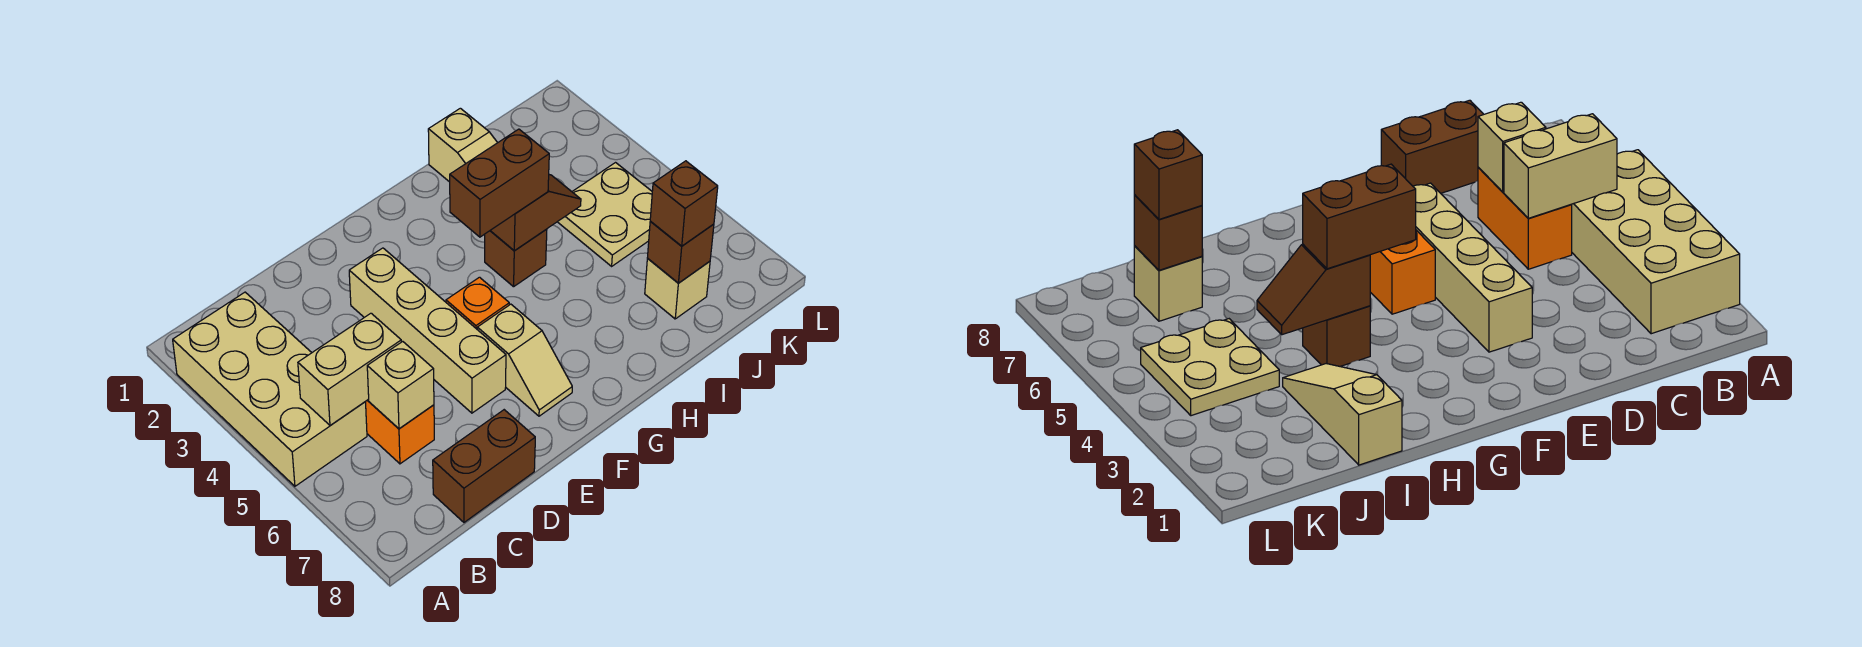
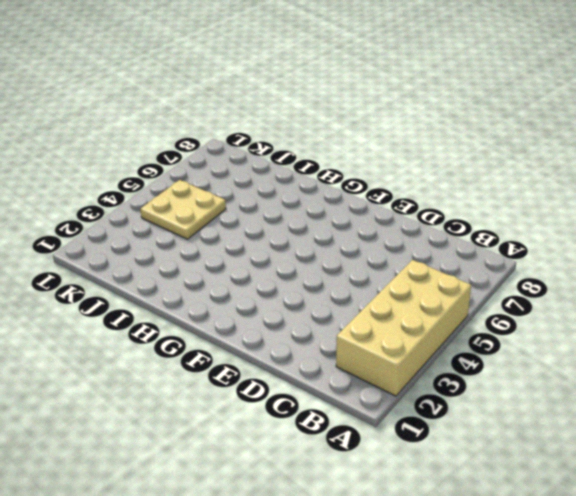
none -> orange 1x2 brick [365,399,434,464]
none -> brown 1x2 brick [433,410,535,522]
none -> tan 1x4 brick [349,248,506,413]

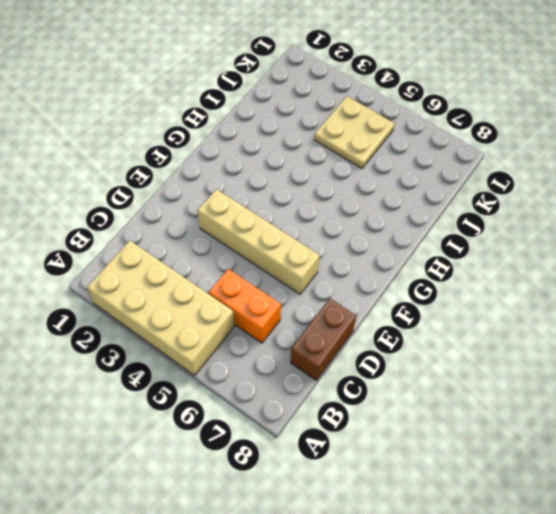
none -> orange 1x1 brick [446,277,509,329]
none -> tan 1x2 slope [477,304,572,416]
none -> brown 1x1 brick [485,229,547,287]

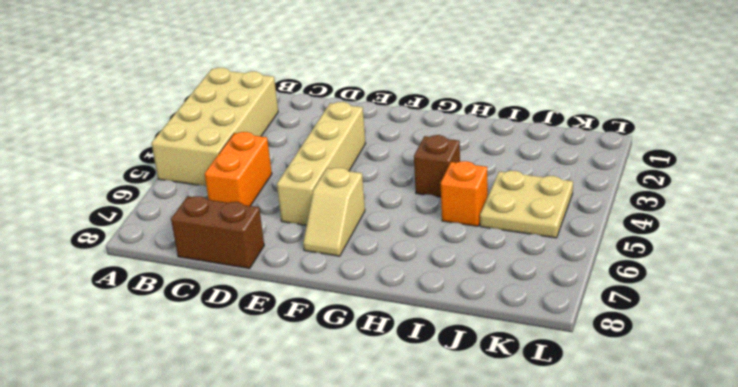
orange 1x1 brick [441,161,488,226] -> orange 1x1 brick moved to [446,277,509,329]
none -> tan 1x3 slope [428,108,497,182]
none -> tan 1x1 brick [645,259,710,319]
none -> tan 1x2 brick [298,313,401,425]

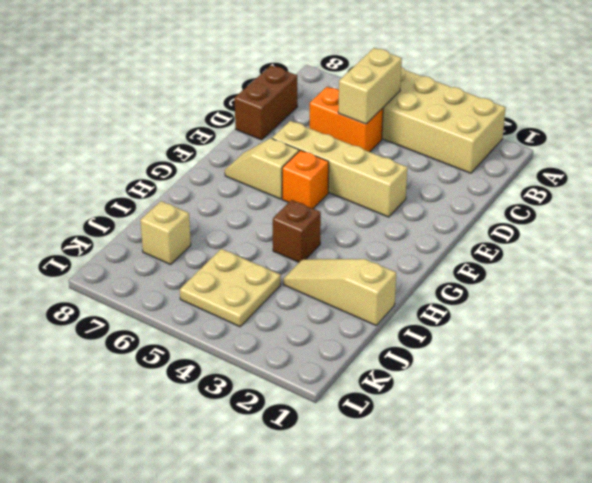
none -> tan 1x1 brick [367,341,434,429]
none -> brown 1x2 slope [490,175,581,251]
none -> brown 1x1 brick [647,221,714,283]

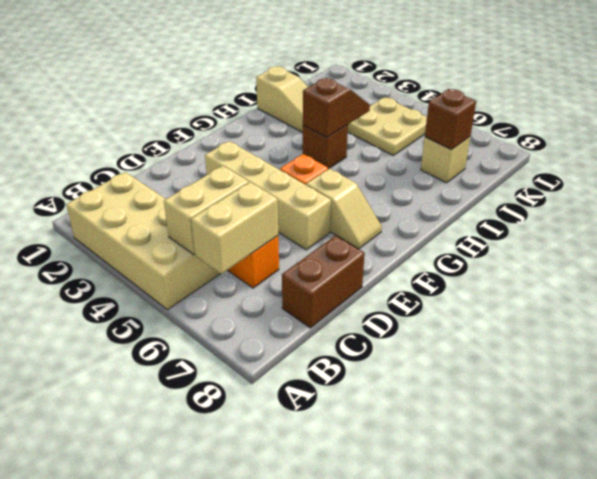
tan 1x2 brick [191,182,278,274] -> tan 1x1 brick [367,341,434,429]
none -> brown 1x2 brick [450,129,549,237]
none -> brown 1x1 brick [650,161,718,246]

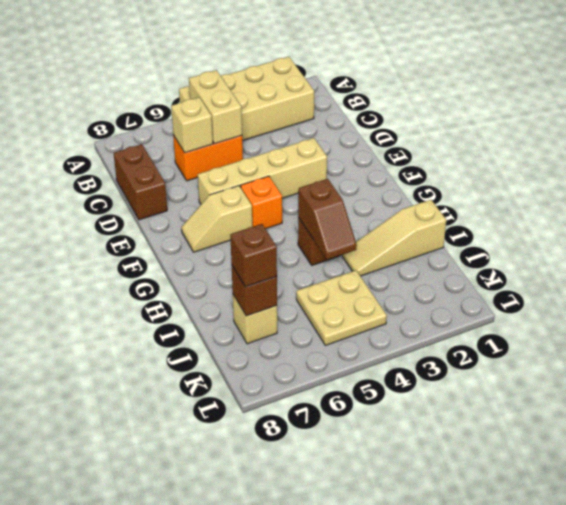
none -> brown 1x2 brick [450,129,549,237]

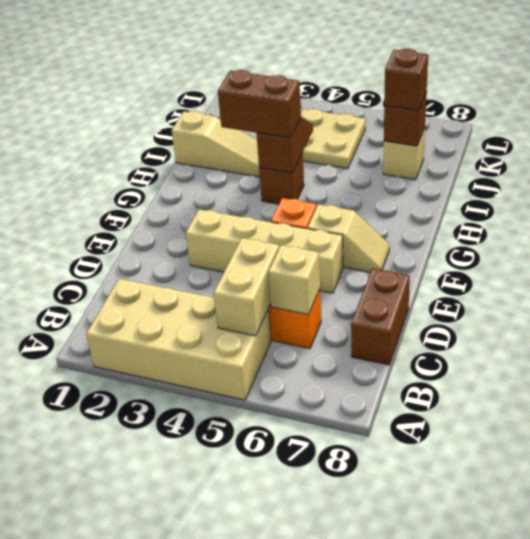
brown 1x2 brick [218,70,301,138] -> brown 1x2 brick turned to [450,129,549,237]

